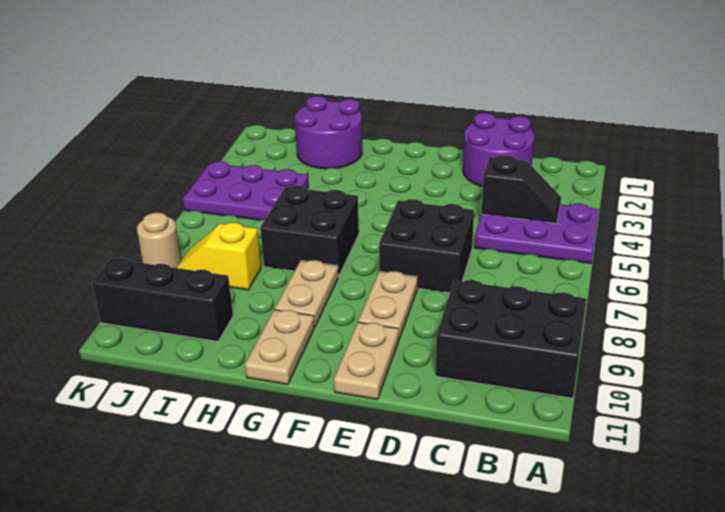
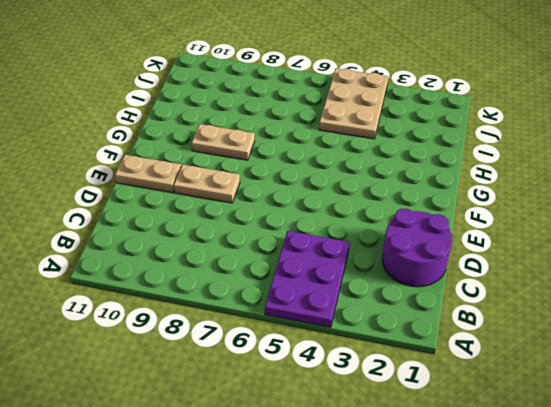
tan 2x3 plate [319,68,388,139] -> purple 2x3 plate [183,161,309,220]
none -> black 2x3 brick [436,280,587,398]
none -> black 2x2 brick [379,199,474,293]
none -> black 2x2 brick [260,185,359,277]

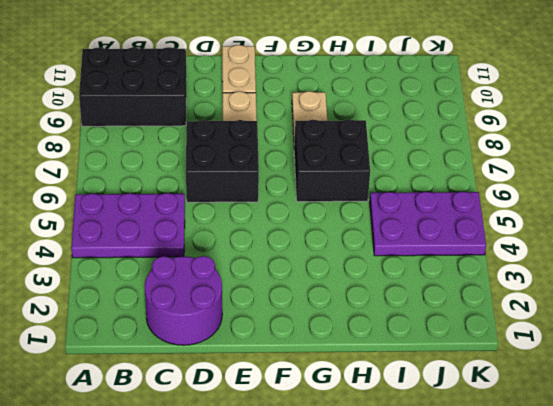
none -> tan 1x2 plate [245,310,314,385]
none -> purple 2x2 round brick [295,96,362,169]
none -> yellow 1x2 slope [176,222,261,290]

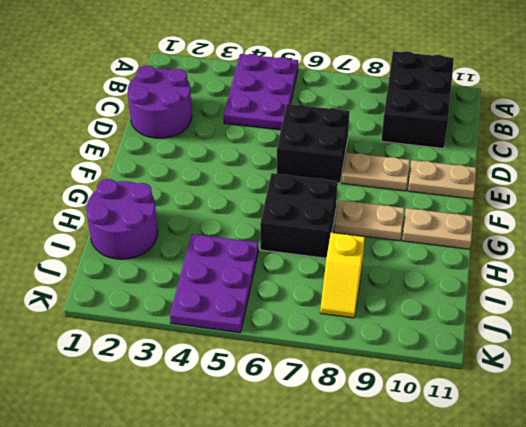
none -> black 1x3 brick [92,258,233,341]
none -> tan 1x1 round brick [137,213,181,268]
none -> black 1x2 slope [482,155,561,223]

